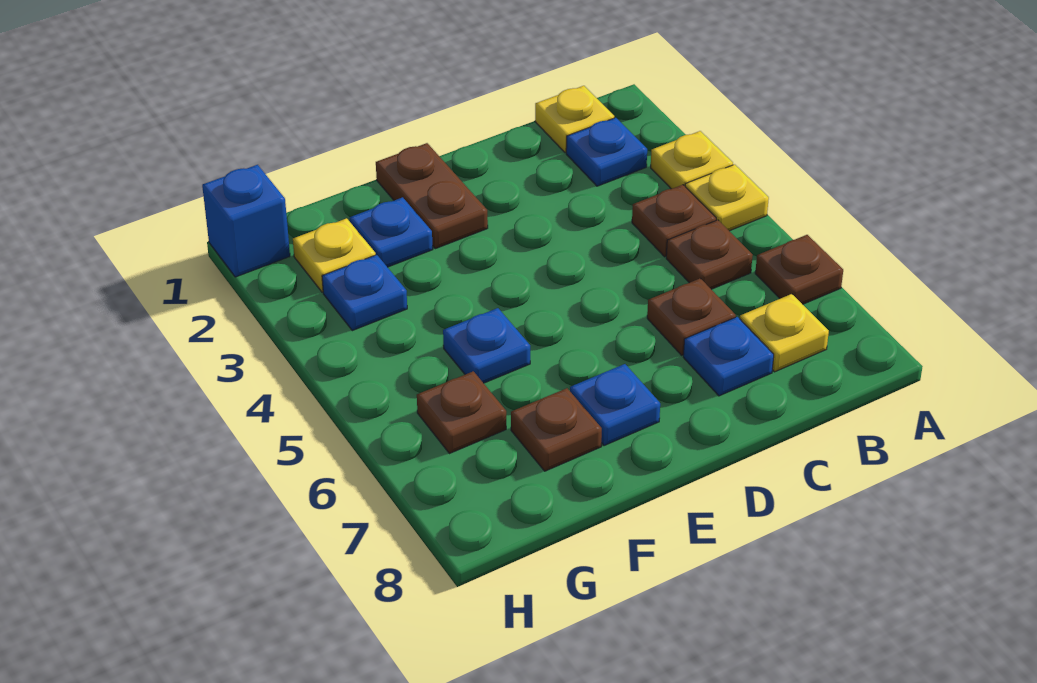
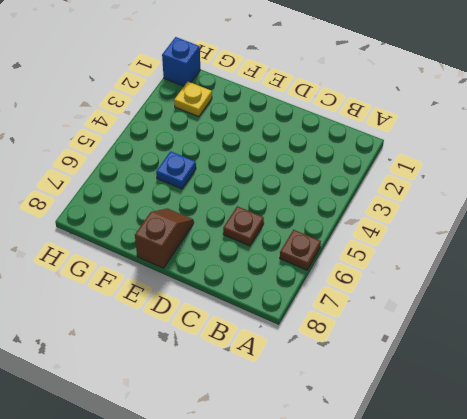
brown 1x2 slope [135,208,194,268] -> blue 1x1 plate [570,364,660,446]
none -> yellow 1x1 plate [651,131,733,189]
none -> yellow 1x1 plate [685,164,769,231]
none -> yellow 1x1 plate [535,86,614,153]

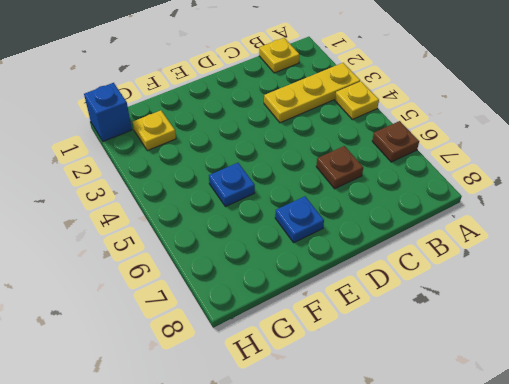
yellow 1x3 plate [264,63,360,123] -> yellow 1x1 plate [651,131,733,189]
none -> blue 1x1 plate [566,118,647,186]
none -> brown 1x1 plate [632,185,716,257]
none -> brown 1x1 plate [666,220,753,289]

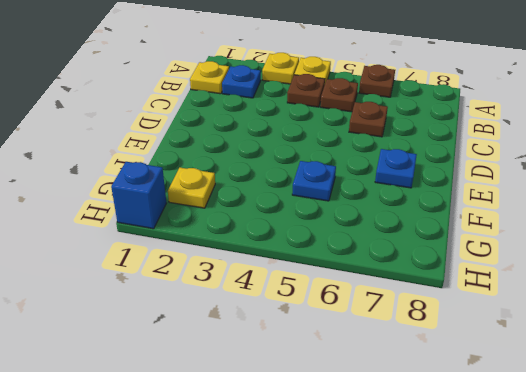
none -> yellow 1x1 plate [740,294,829,372]
none -> blue 1x1 plate [683,317,774,396]
none -> brown 1x2 plate [376,143,488,249]

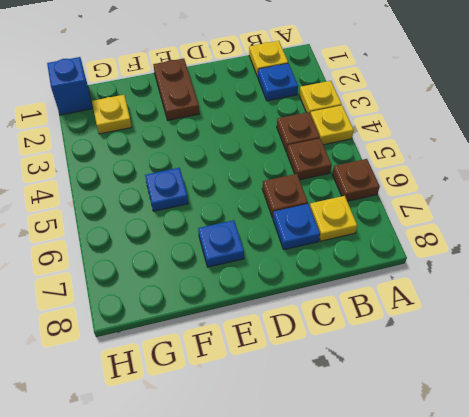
none -> blue 1x1 plate [350,197,433,267]
none -> brown 1x1 plate [511,388,602,471]
none -> blue 1x1 plate [322,255,407,331]

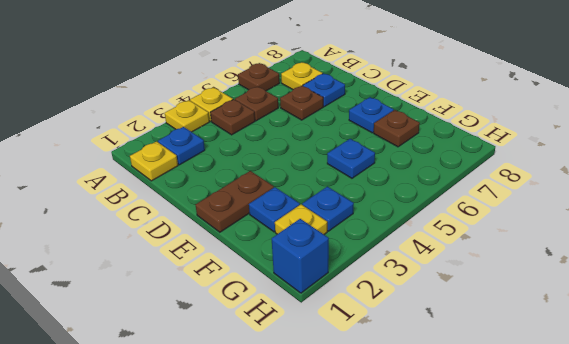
none -> brown 1x1 plate [417,371,506,454]

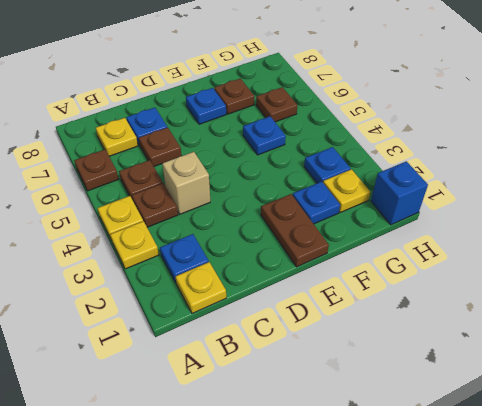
tan 1x1 brick [162,152,210,214] -> none

